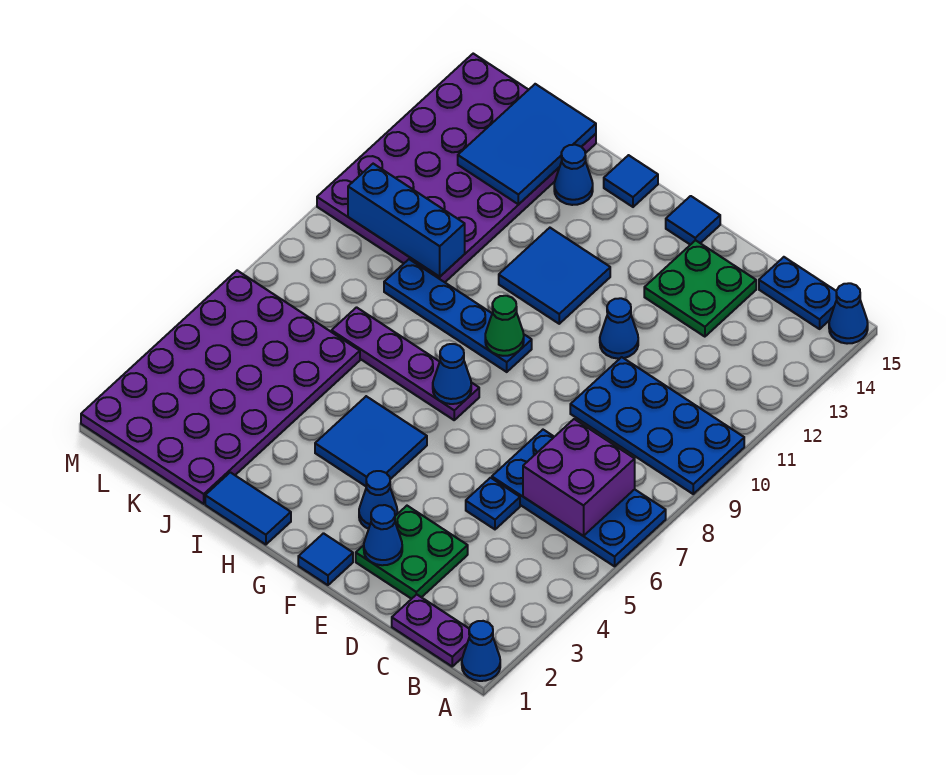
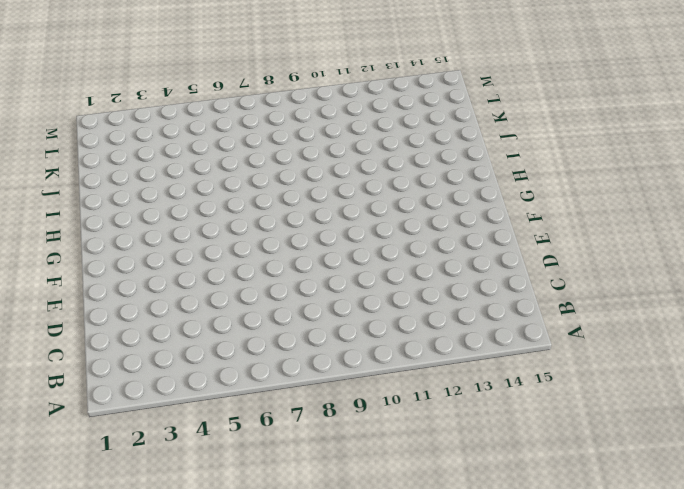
none -> blue 1x1 cone [462,621,500,681]
none -> blue 2x4 plate [492,430,666,566]
none -> blue 2x4 plate [570,357,744,494]

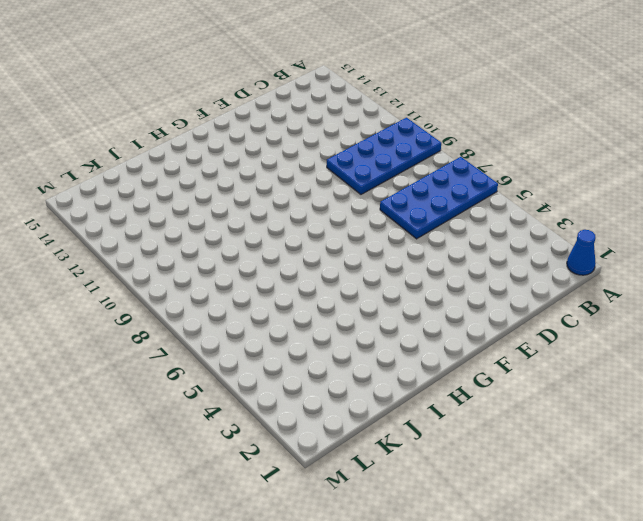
none -> blue 1x1 cone [829,283,868,344]
none -> purple 1x2 plate [392,594,469,666]
none -> blue 1x2 plate [759,257,837,329]

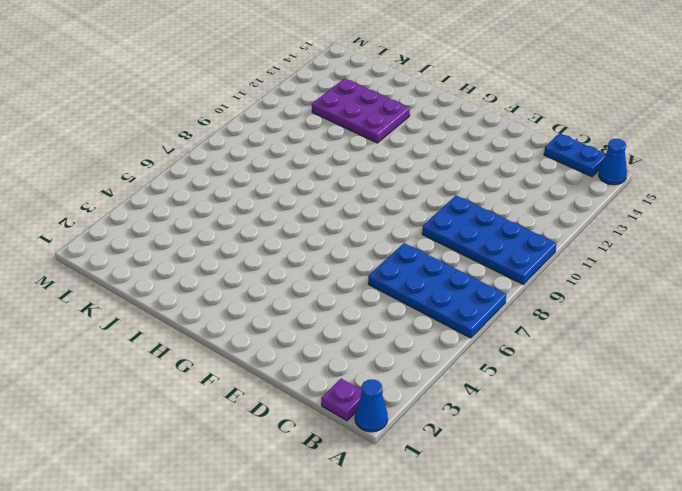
purple 1x1 plate [321,379,362,421] -> purple 1x2 plate [392,594,469,666]
purple 2x3 plate [312,78,410,143] -> purple 4x6 plate [317,54,596,282]
none -> green 2x2 plate [356,506,468,599]
none -> blue 1x1 plate [466,478,520,529]
none -> green 2x2 plate [644,240,756,337]

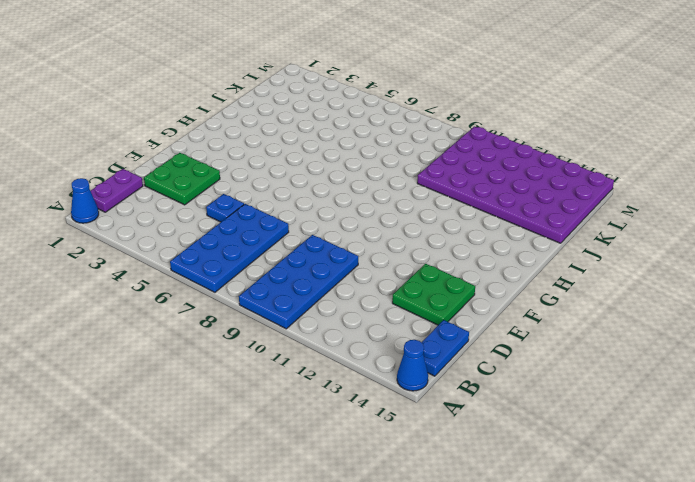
none -> blue 1x1 cone [600,298,638,359]
none -> blue 1x1 tile [298,533,353,585]
none -> blue 1x1 cone [359,471,398,529]

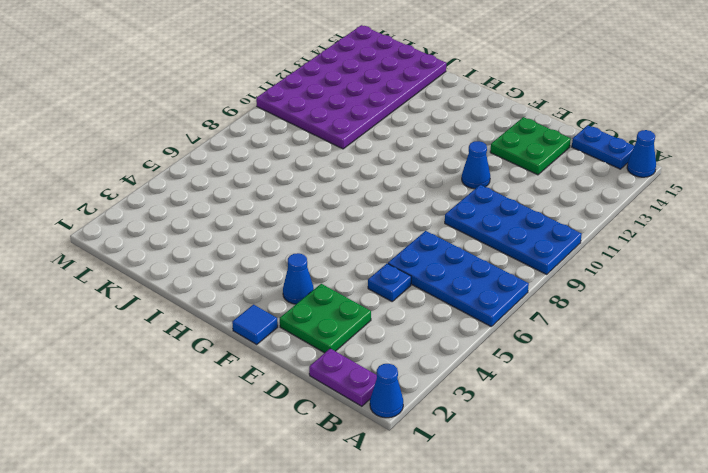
none -> blue 1x1 tile [666,196,720,245]
none -> blue 2x2 tile [315,396,427,486]
none -> purple 1x4 plate [332,307,479,420]

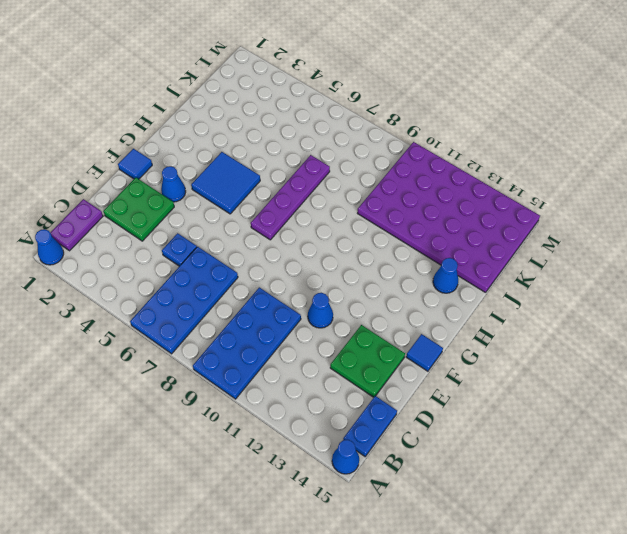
none -> blue 1x4 plate [384,259,532,372]
none -> blue 2x2 tile [499,228,610,324]
none -> blue 1x2 tile [205,472,291,545]

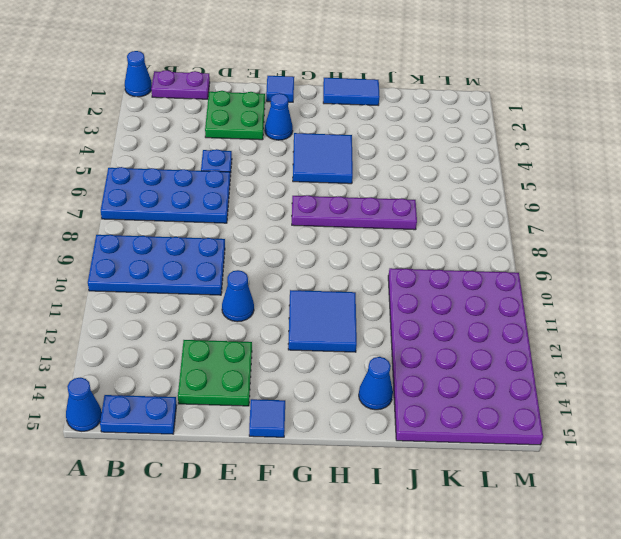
none -> blue 1x4 plate [384,259,532,372]
none -> blue 1x1 tile [604,155,658,207]
none -> purple 4x6 plate [81,271,360,504]

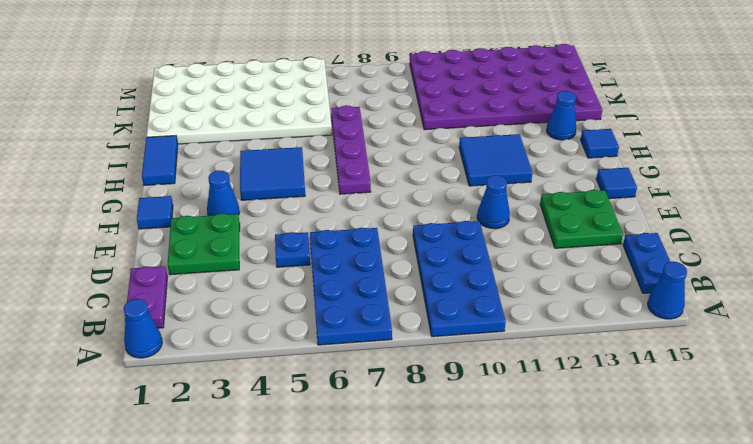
white 4x6 plate [146,57,332,144] -> purple 4x6 plate [81,271,360,504]
none -> blue 1x4 plate [384,259,532,372]
none -> purple 2x2 brick [523,419,635,536]
none -> blue 1x1 cone [364,505,402,565]

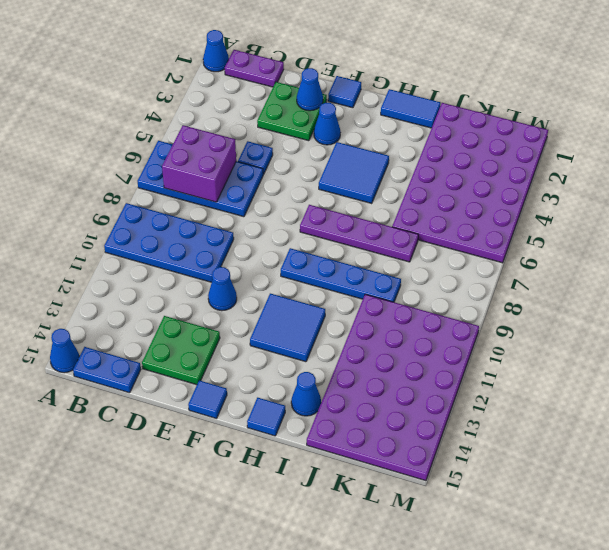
none -> blue 1x1 cone [433,344,471,404]
none -> green 1x1 cone [485,296,524,356]
none -> blue 1x3 brick [348,164,465,277]

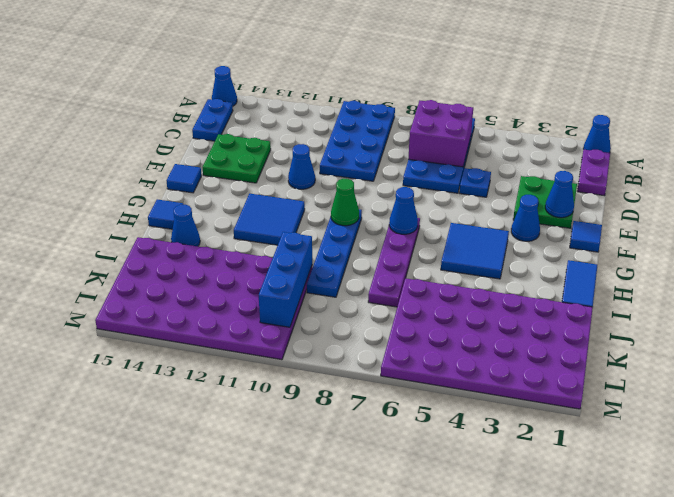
none -> blue 2x3 tile [458,84,596,204]

